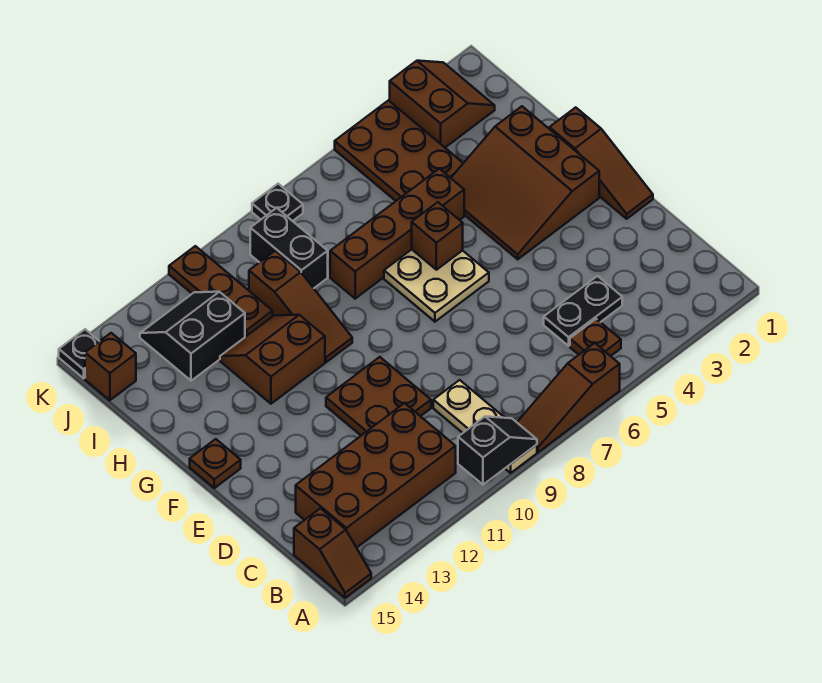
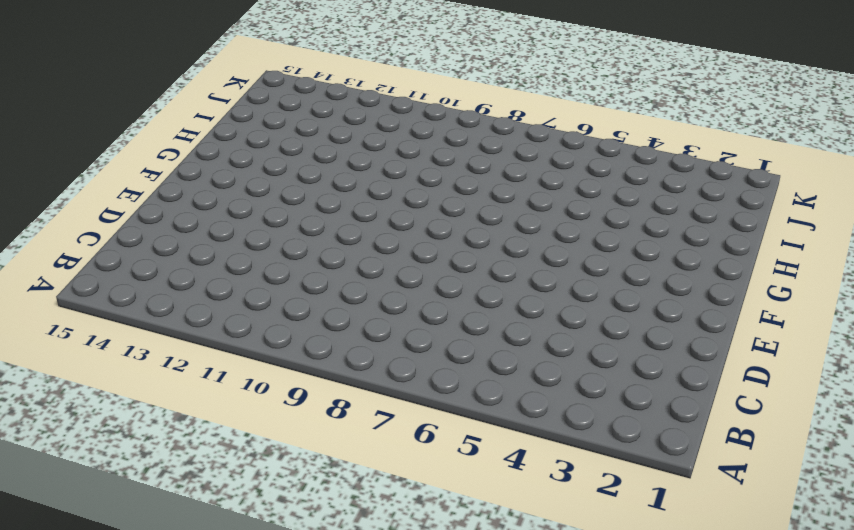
none -> brown 1x3 slope [517,343,620,452]
none -> tan 1x3 plate [433,380,537,473]
none -> brown 1x2 slope [294,508,371,598]

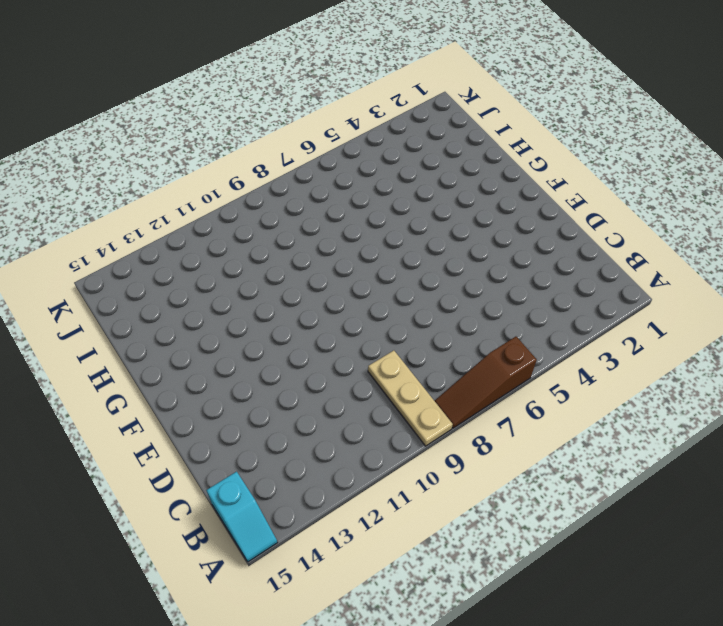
cyan 1x2 slope [206,472,277,562] -> brown 1x2 slope [294,508,371,598]
none -> brown 1x1 plate [570,319,621,356]
none -> brown 2x4 brick [296,403,456,548]
none -> black 1x2 plate [544,276,622,346]

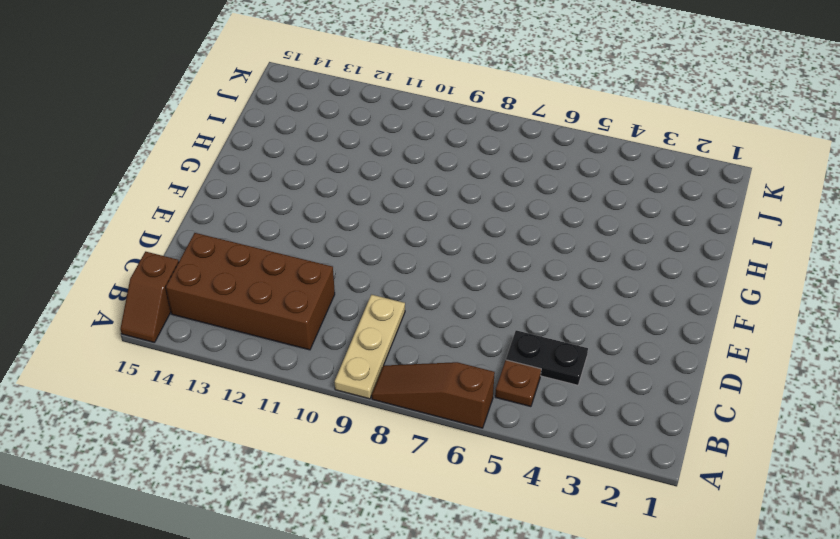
none -> brown 2x2 plate [326,357,431,435]
none -> brown 1x3 slope [549,107,653,219]
none -> brown 3x3 slope [451,106,599,259]

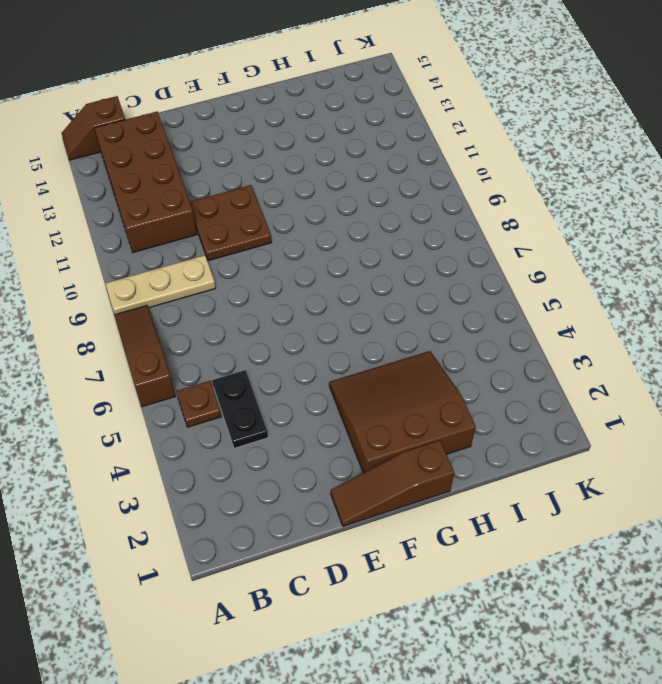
none -> tan 2x2 plate [384,250,489,322]
none -> brown 1x1 plate [190,439,241,488]
none -> brown 1x3 slope [249,251,352,362]

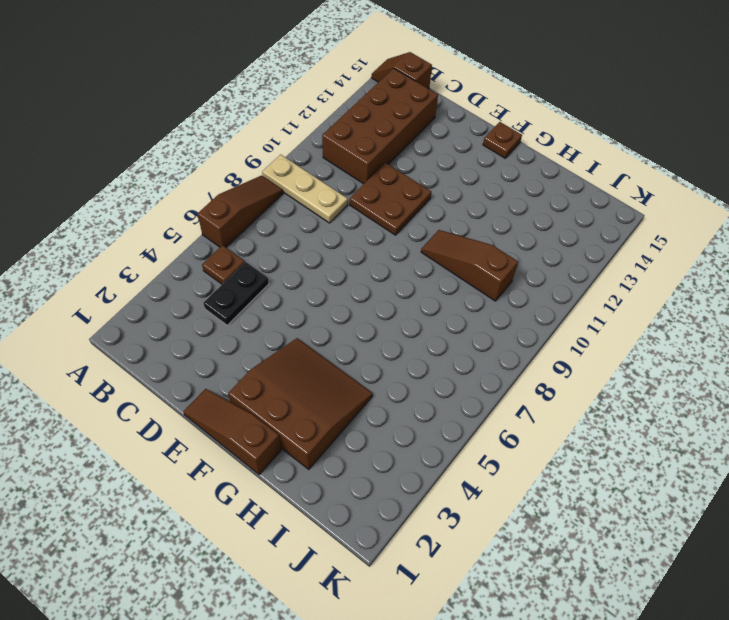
none -> tan 2x2 plate [384,250,489,322]
none -> brown 2x2 slope [220,315,325,404]
none -> brown 1x4 brick [330,169,464,299]

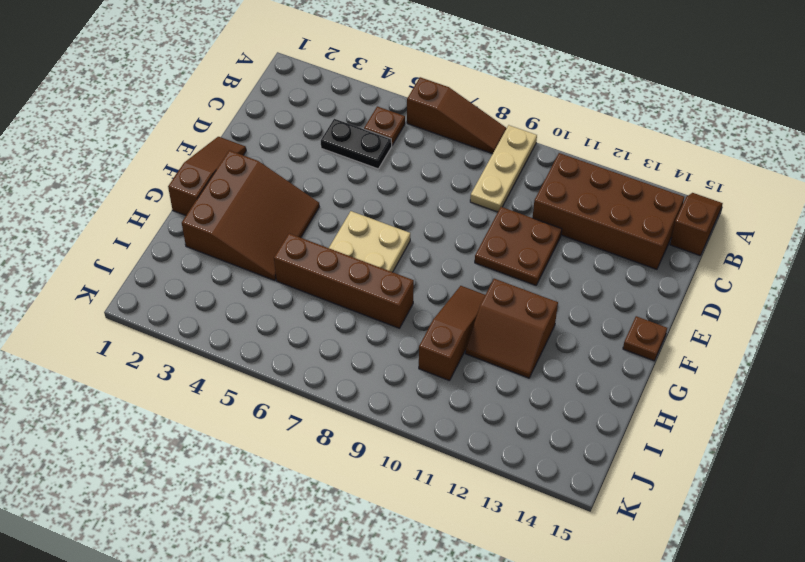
none -> brown 2x3 plate [335,100,463,201]
none -> black 1x2 brick [250,208,328,288]
none -> brown 1x3 plate [169,246,273,337]

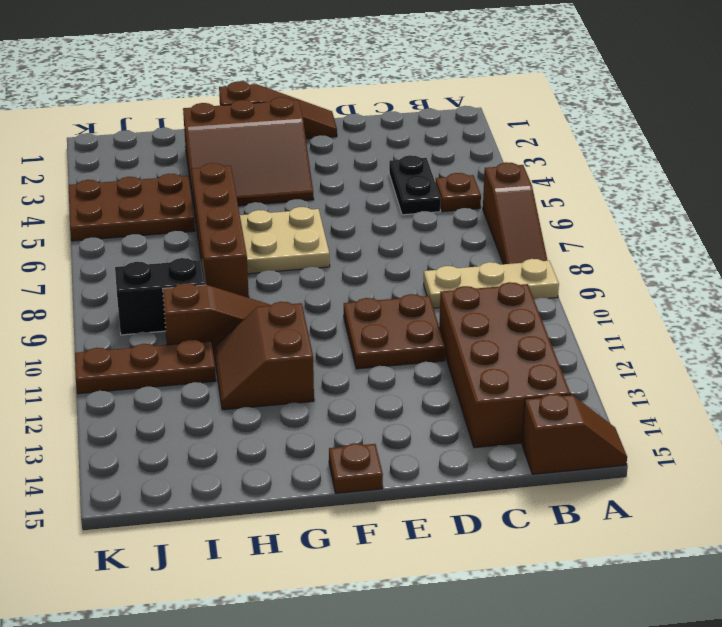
none -> black 2x2 slope [140,292,245,381]
none -> brown 2x2 slope [390,61,495,147]
none -> brown 1x1 brick [85,333,136,400]

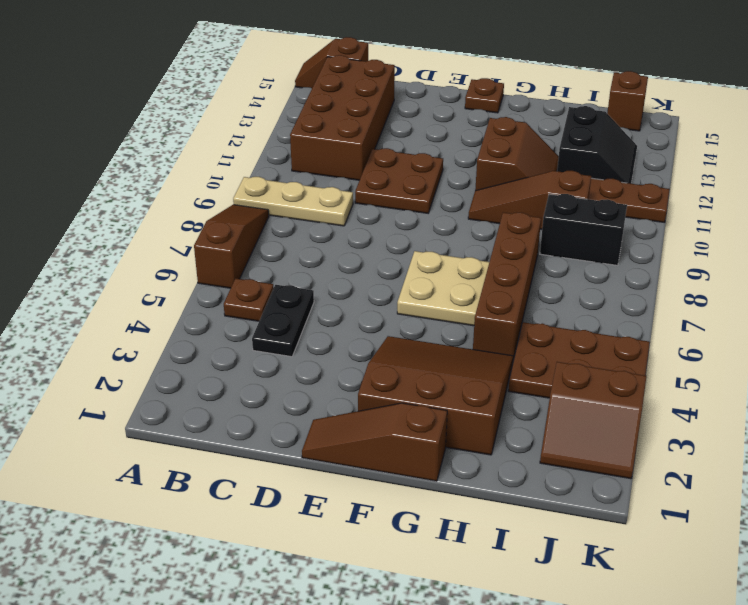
none -> black 1x1 plate [252,184,303,221]
none -> black 1x1 plate [59,329,99,378]
none -> black 1x2 slope [458,416,537,485]

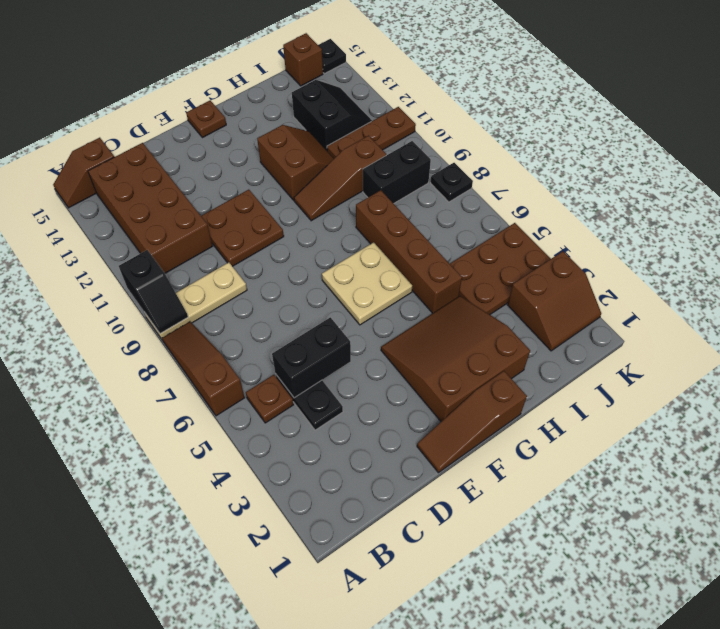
black 1x2 brick [272,317,351,398] -> none
none -> brown 1x1 brick [412,202,463,270]

